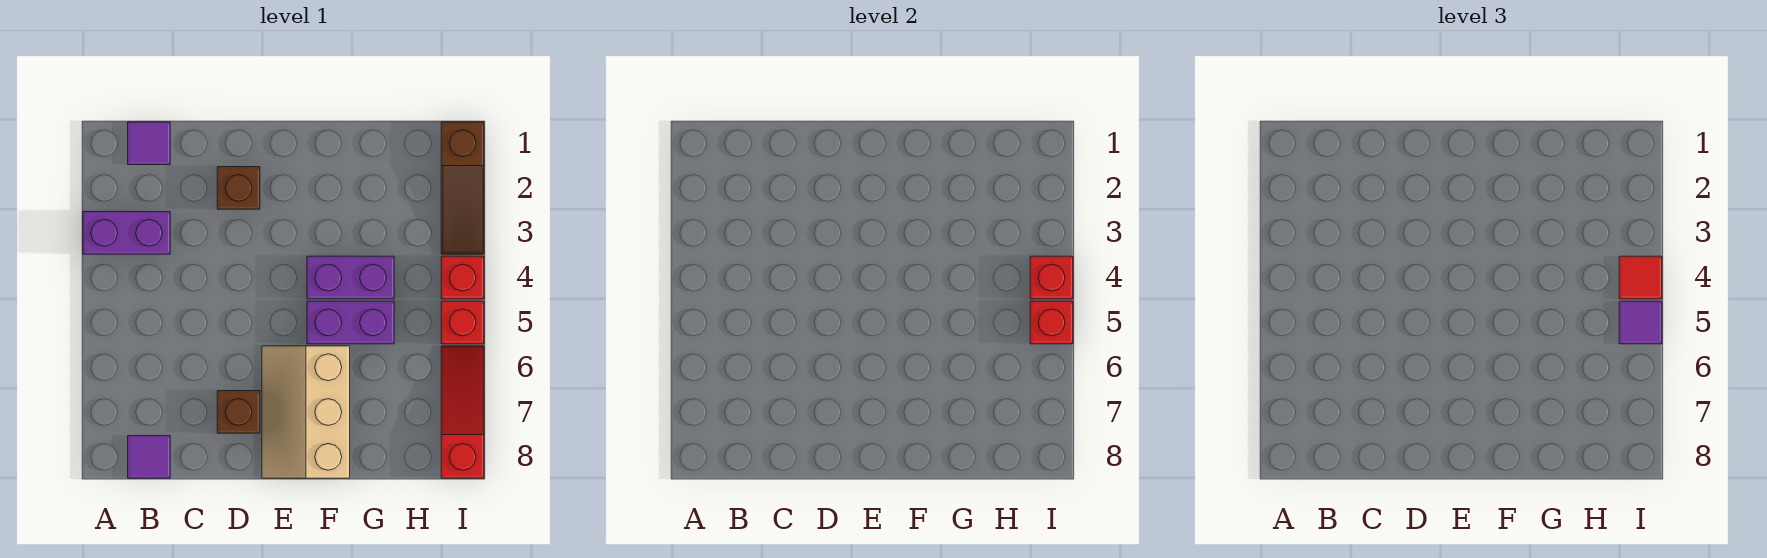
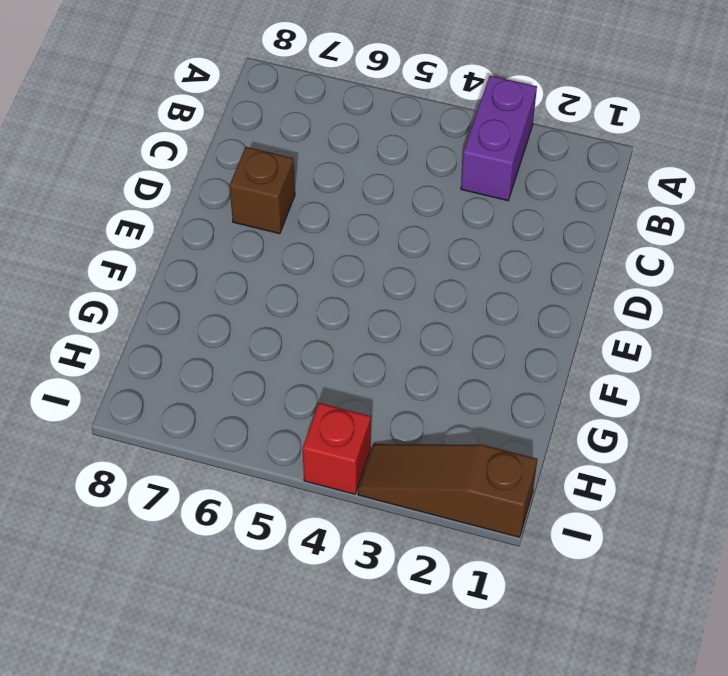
none -> purple 1x1 tile [128,122,170,165]
none -> purple 1x1 tile [128,436,170,478]
none -> brown 1x1 brick [217,167,260,209]

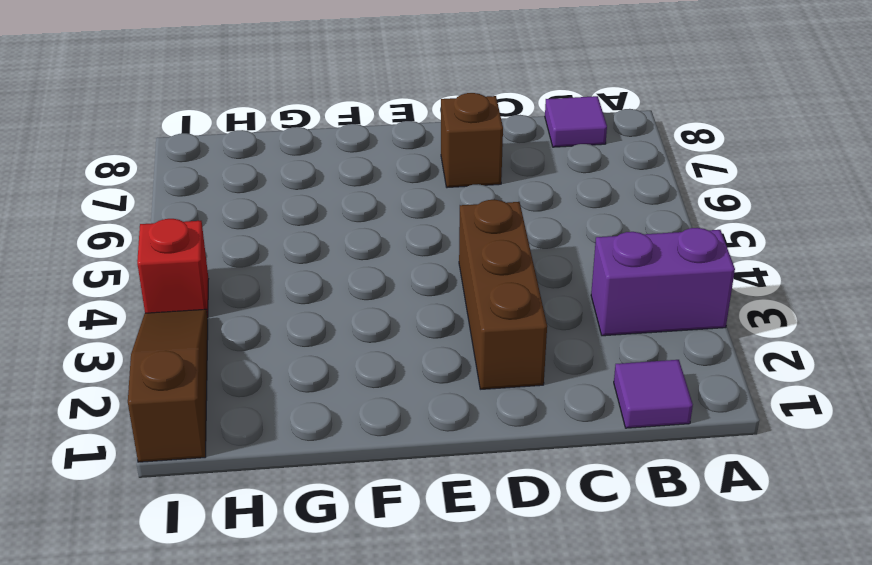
brown 1x3 brick [459,200,547,389] -> brown 1x1 brick [217,167,260,209]
none -> tan 2x3 slope [262,346,350,478]
none -> purple 1x2 brick [307,256,394,299]
none -> purple 1x2 brick [307,301,394,344]

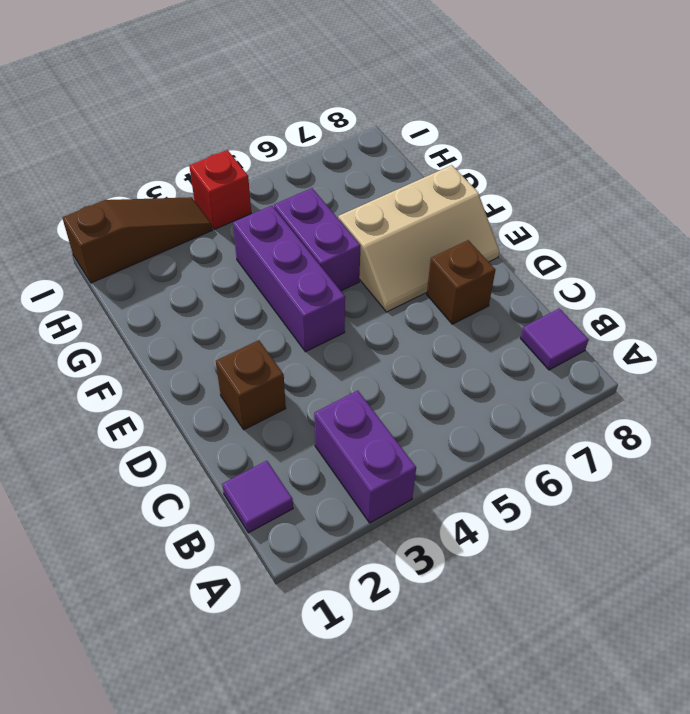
purple 1x3 brick [233,206,345,352] -> purple 1x2 brick [307,256,394,299]
none -> red 1x1 brick [441,301,484,344]
none -> red 1x3 slope [441,346,484,478]
none -> red 1x1 brick [1030,256,1073,299]

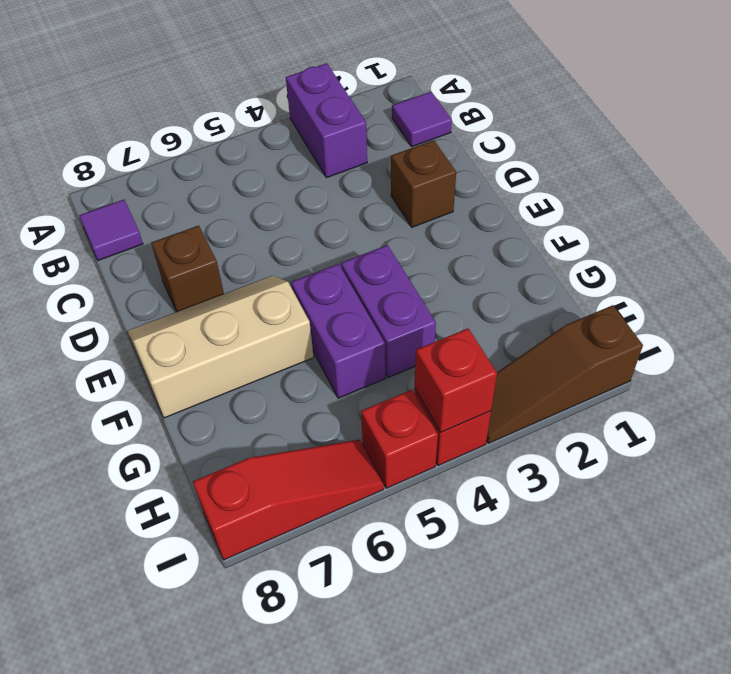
none -> red 1x1 brick [1030,301,1073,344]
none -> red 1x1 tile [1619,256,1662,299]
none -> purple 1x1 tile [1619,301,1662,344]

